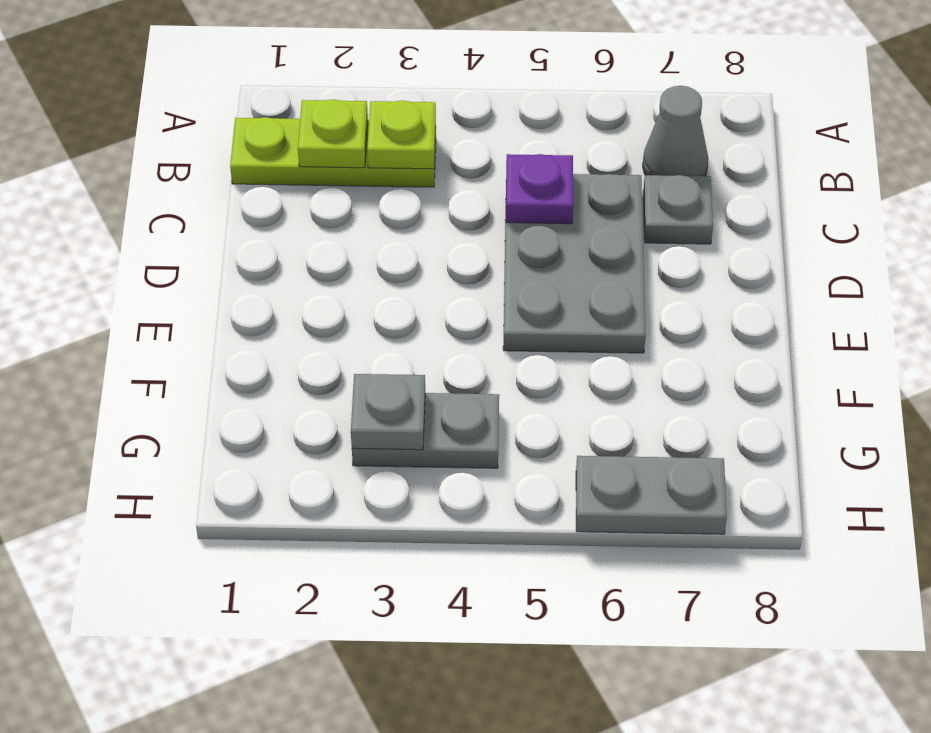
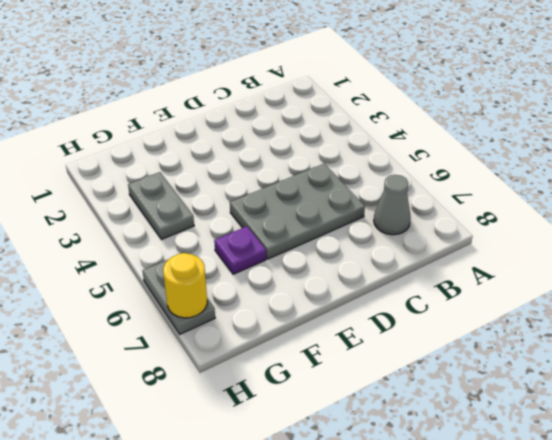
purple 1x1 plate [214,226,266,274] -> purple 1x1 plate moved to [506,154,573,224]
yellow 1x1 round brick [163,253,207,318] -> none
none -> lime 1x3 plate [230,117,436,187]
none -> grey 1x1 plate [643,175,713,244]

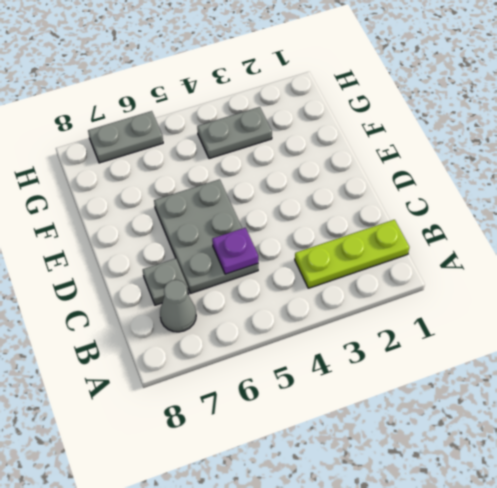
none -> lime 1x1 plate [298,100,368,168]
none -> lime 1x1 plate [367,101,436,169]

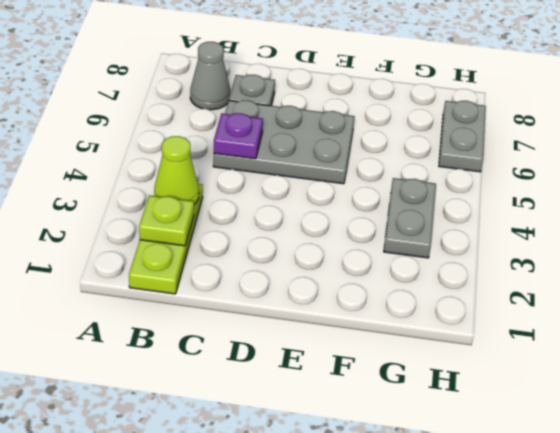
lime 1x1 cone [154,136,199,204] -> lime 1x1 plate [367,101,436,169]
none -> grey 1x1 plate [351,374,425,450]

